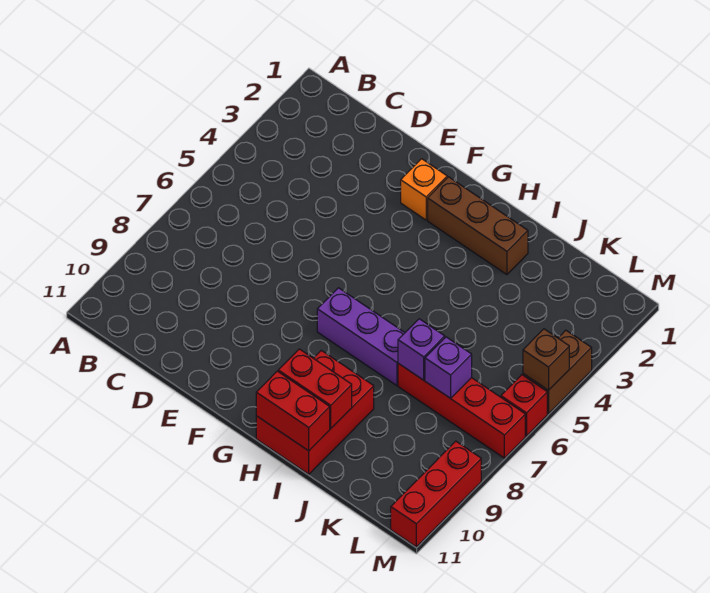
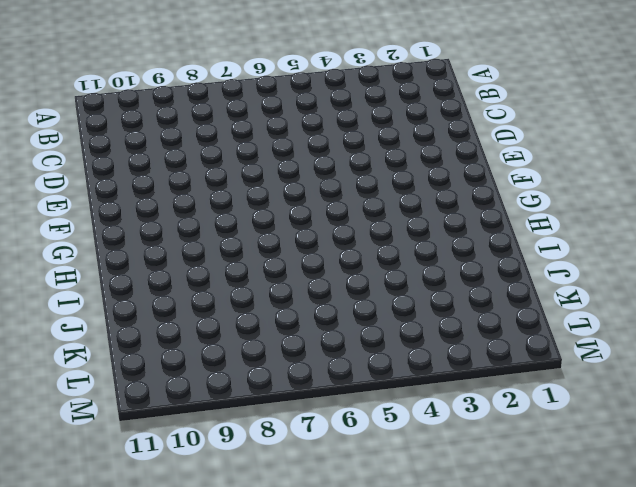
none -> orange 1x1 brick [401,159,447,220]
none -> brown 1x3 brick [428,177,528,275]
none -> purple 1x3 brick [317,288,405,386]

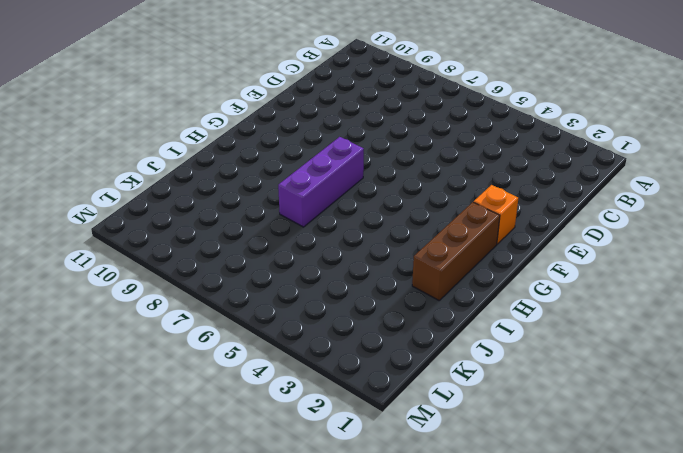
none -> red 2x3 brick [256,350,374,474]
none -> red 1x4 brick [398,363,525,458]
none -> brown 1x2 brick [523,330,592,414]

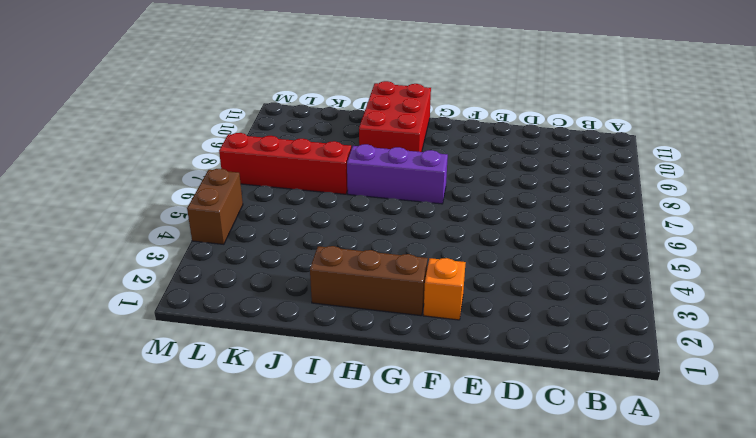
none -> red 1x1 brick [501,375,547,436]
none -> red 1x3 brick [391,441,481,547]
none -> red 1x2 brick [278,349,352,428]

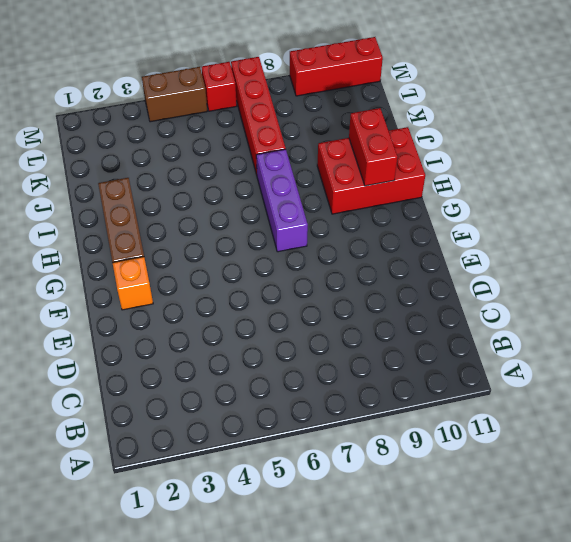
none -> red 1x2 brick [256,371,330,451]
none -> purple 1x1 brick [398,319,445,380]
none -> purple 1x1 brick [425,337,472,398]

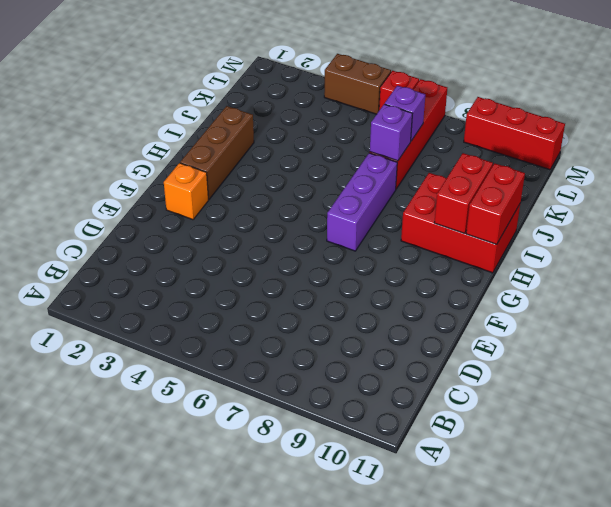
none -> brown 1x1 brick [523,329,569,390]

